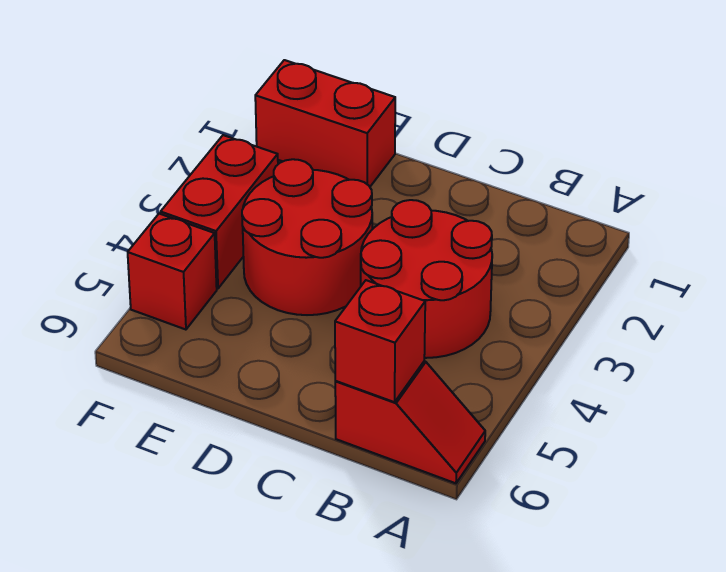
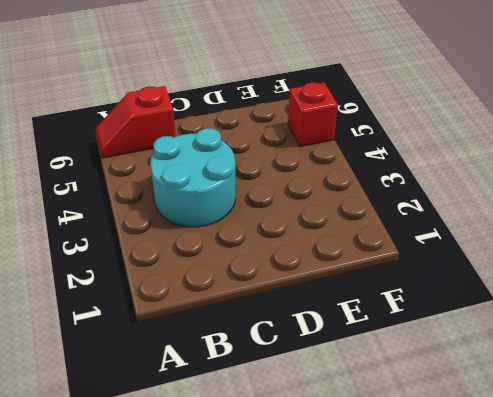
cyan 2x2 round brick [151,128,236,227] -> red 2x2 round brick [361,200,492,358]
none -> red 2x2 round brick [242,159,372,315]
none -> red 1x2 brick [255,60,395,187]

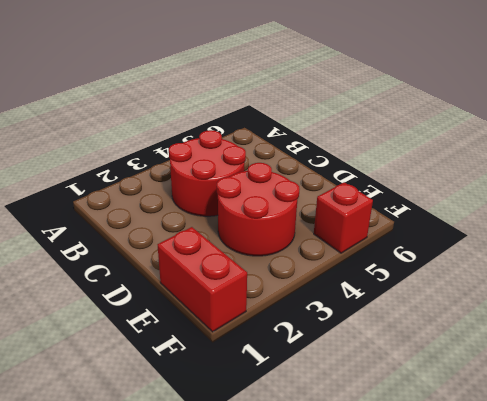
none -> red 1x2 slope [335,361,485,483]
none -> red 1x2 brick [161,135,278,289]

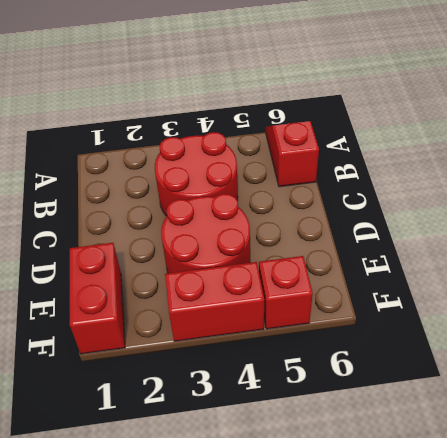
none -> red 1x1 brick [335,280,425,402]

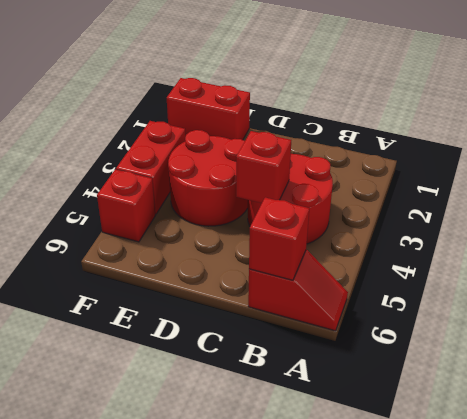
red 1x1 brick [236,131,291,203] -> none

